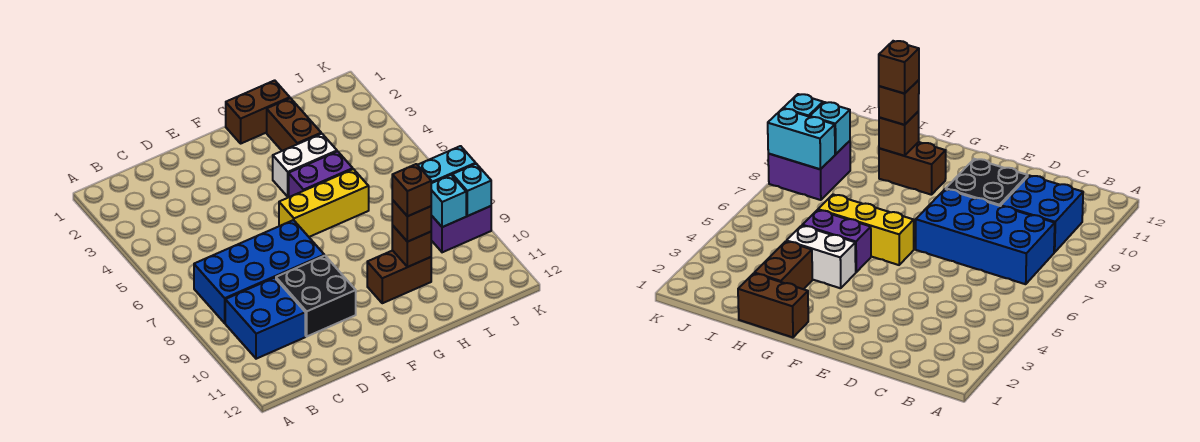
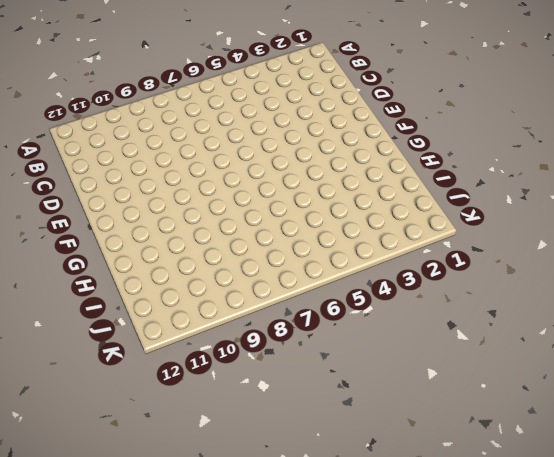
none -> blue 2x4 brick [194,220,324,323]
none -> blue 2x2 brick [225,278,305,359]
none -> black 2x2 brick [276,256,356,336]

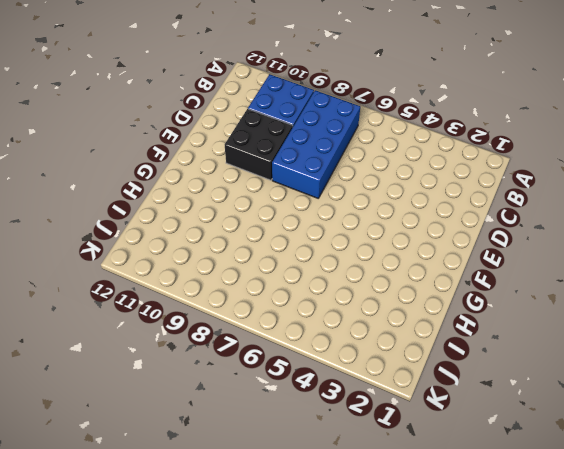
none -> yellow 1x3 brick [279,169,369,237]
none -> brown 1x2 brick [226,80,290,143]
none -> white 1x2 brick [273,134,337,197]

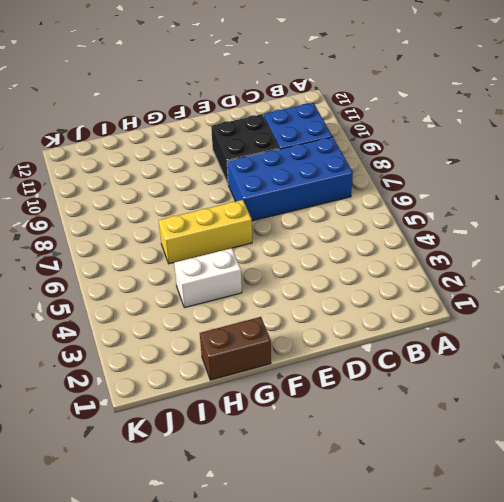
none -> purple 1x2 brick [289,151,353,197]
none -> brown 1x2 brick [367,250,431,303]
none -> brown 1x2 brick [267,98,321,151]

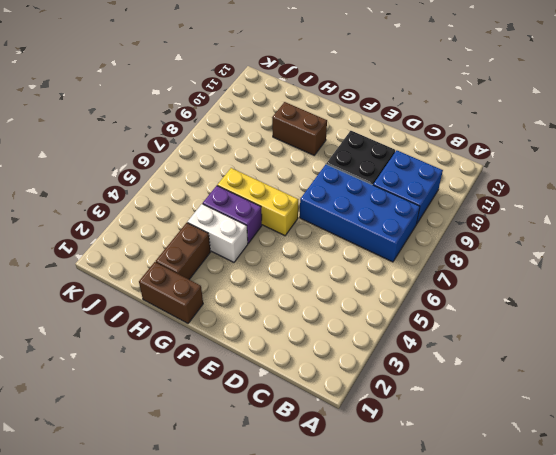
none -> purple 2x2 brick [431,206,491,252]
none -> brown 1x1 brick [392,225,431,267]
none -> cyan 1x2 brick [418,146,476,183]

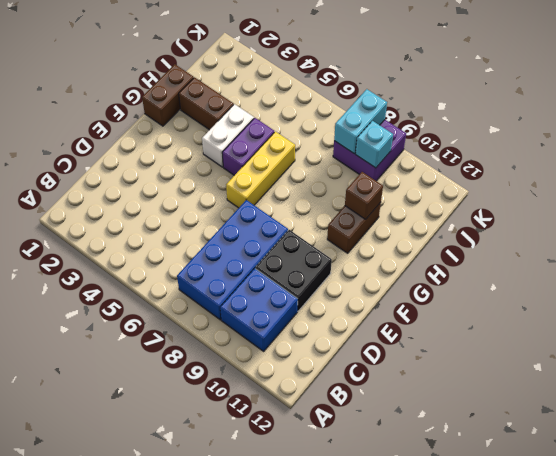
none -> cyan 1x1 brick [452,164,491,216]
none -> brown 1x1 brick [392,200,431,242]
none -> brown 1x1 brick [392,164,431,216]

